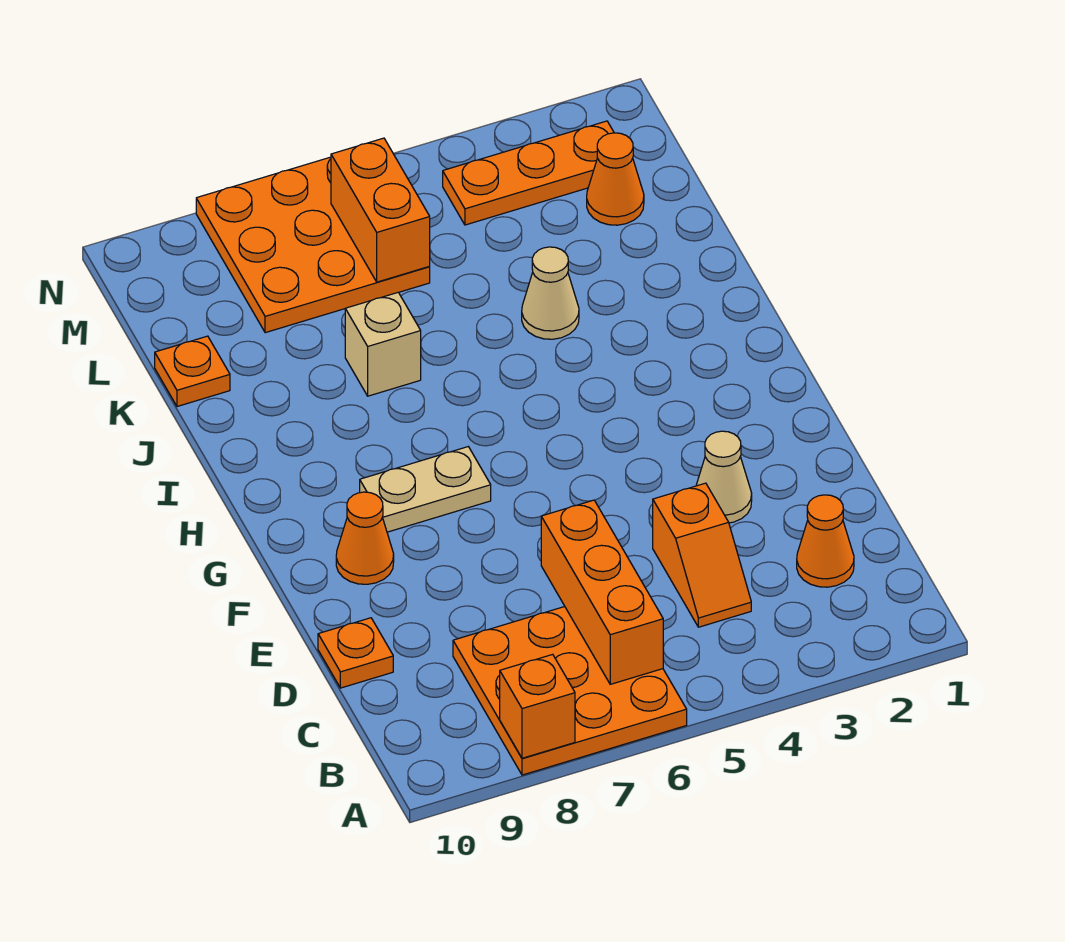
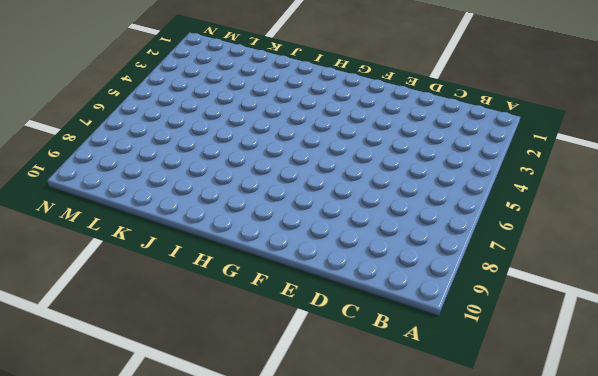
none -> orange 3x3 plate [453,607,687,775]
none -> orange 1x1 cone [797,495,854,587]
none -> orange 1x2 slope [653,483,751,627]

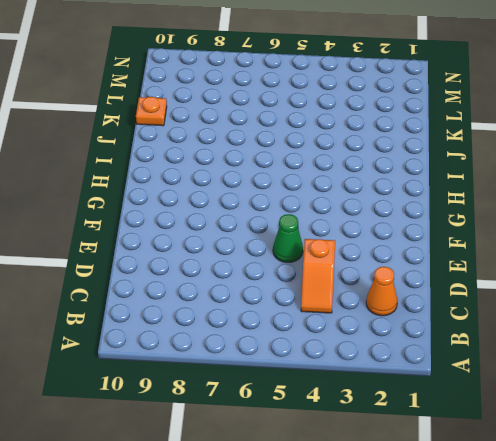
green 1x1 cone [273,214,303,262] -> none
none -> orange 3x3 plate [453,607,687,775]
none -> orange 1x1 plate [318,618,393,688]
none -> tan 1x1 cone [696,431,752,523]

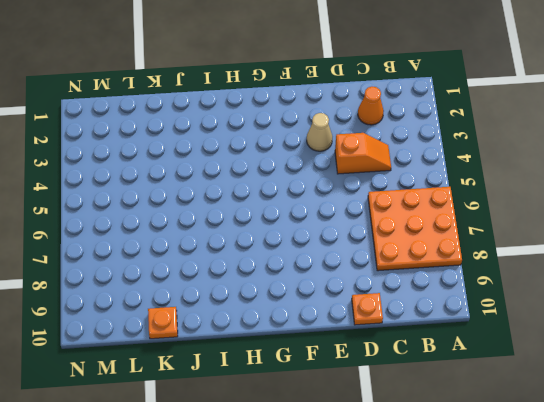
none -> orange 1x1 cone [336,492,394,584]
none -> tan 1x2 plate [360,447,491,532]
none -> tan 1x1 cone [522,247,579,339]

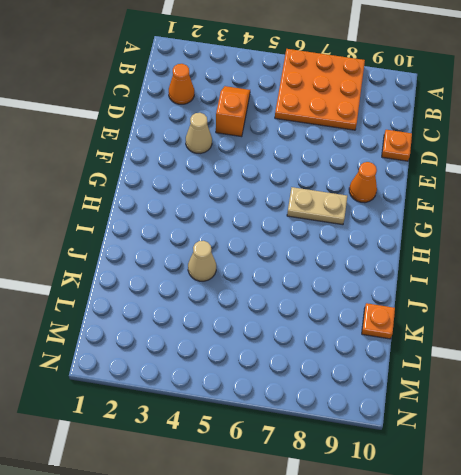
none -> tan 1x1 brick [345,292,421,396]
none -> orange 1x1 cone [587,133,644,225]
none -> orange 3x3 plate [196,157,430,333]

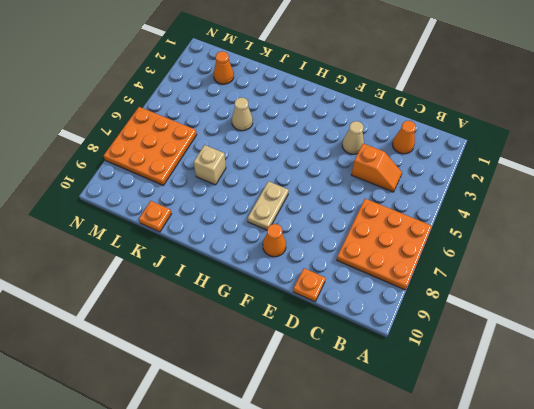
none -> orange 1x3 plate [443,121,614,225]
none -> orange 1x1 brick [500,654,575,758]
none -> orange 1x3 brick [541,500,663,684]

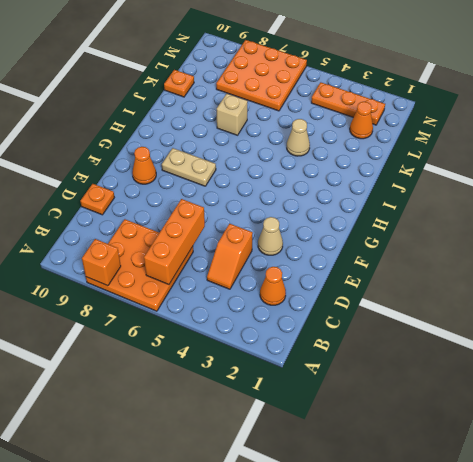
none -> orange 1x2 brick [331,138,430,282]

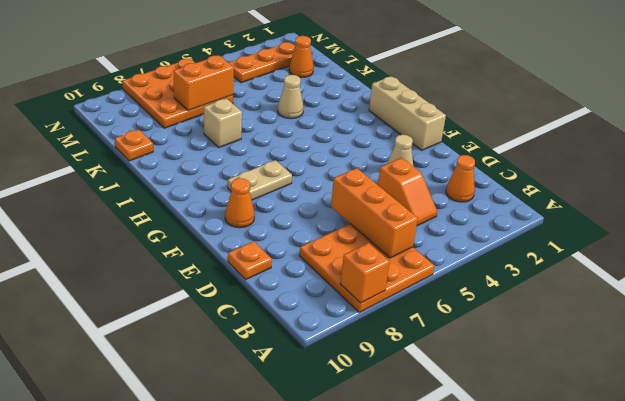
tan 1x3 brick [369,76,446,150] -> none
orange 1x2 brick [173,56,234,111] -> orange 1x2 brick turned to [331,138,430,282]

